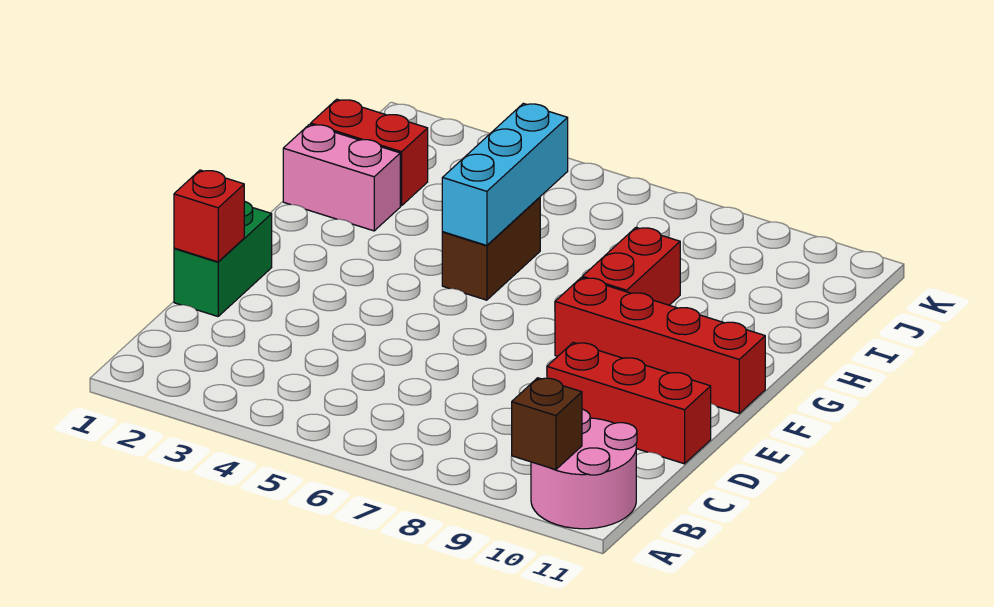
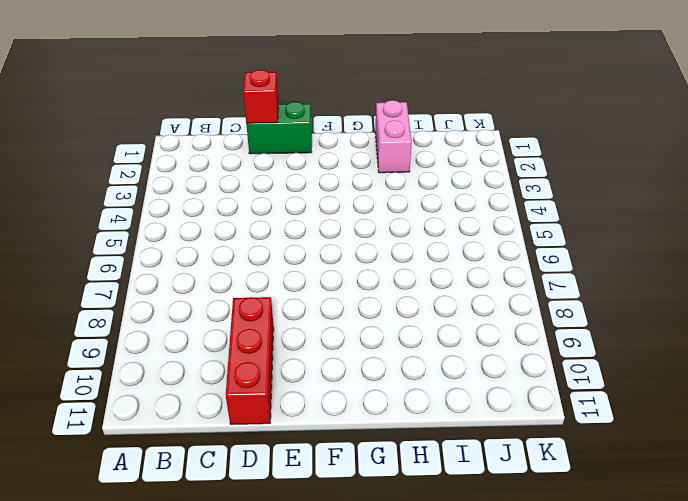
none -> pink 2x2 round brick [531,409,637,529]
none -> red 1x4 brick [555,278,765,413]

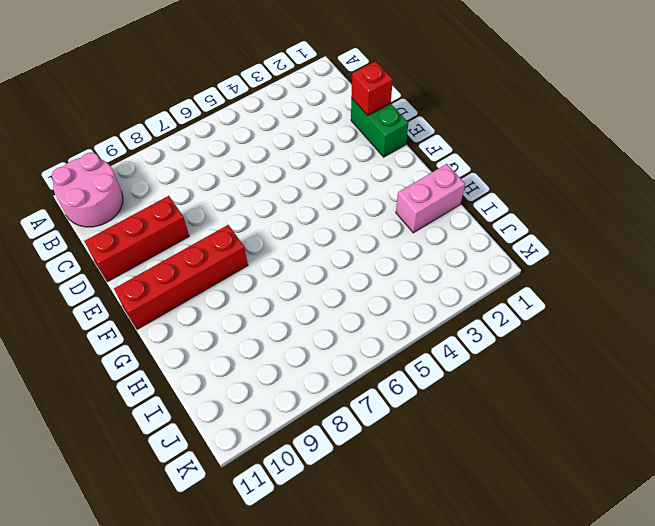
none -> brown 1x2 brick [442,197,540,300]
none -> red 1x2 brick [582,227,680,305]

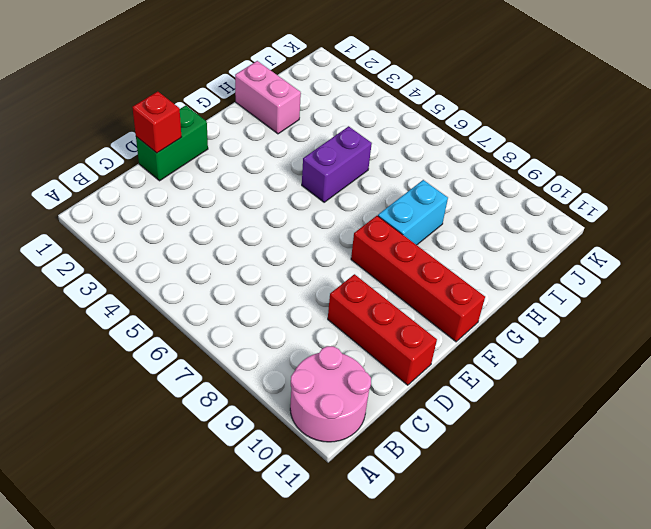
purple 1x2 brick [302,126,372,202] -> brown 1x2 brick [442,197,540,300]
cyan 1x2 brick [378,180,448,245] -> red 1x2 brick [582,227,680,305]
none -> red 1x2 brick [311,99,428,206]
none -> brown 1x1 brick [512,378,582,470]

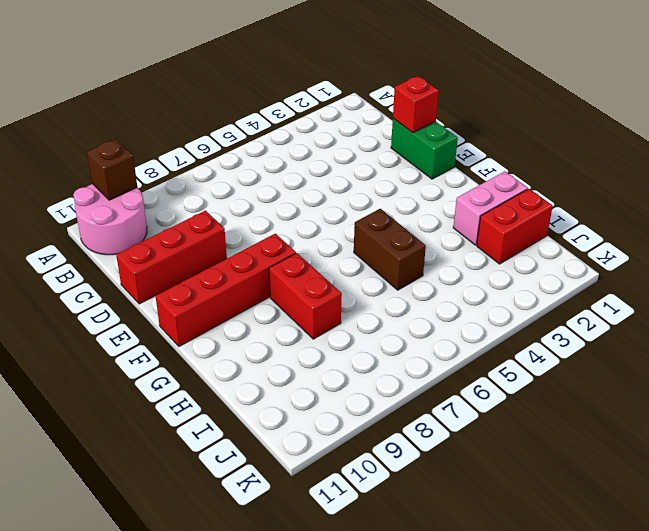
none -> cyan 1x3 brick [442,103,568,245]

